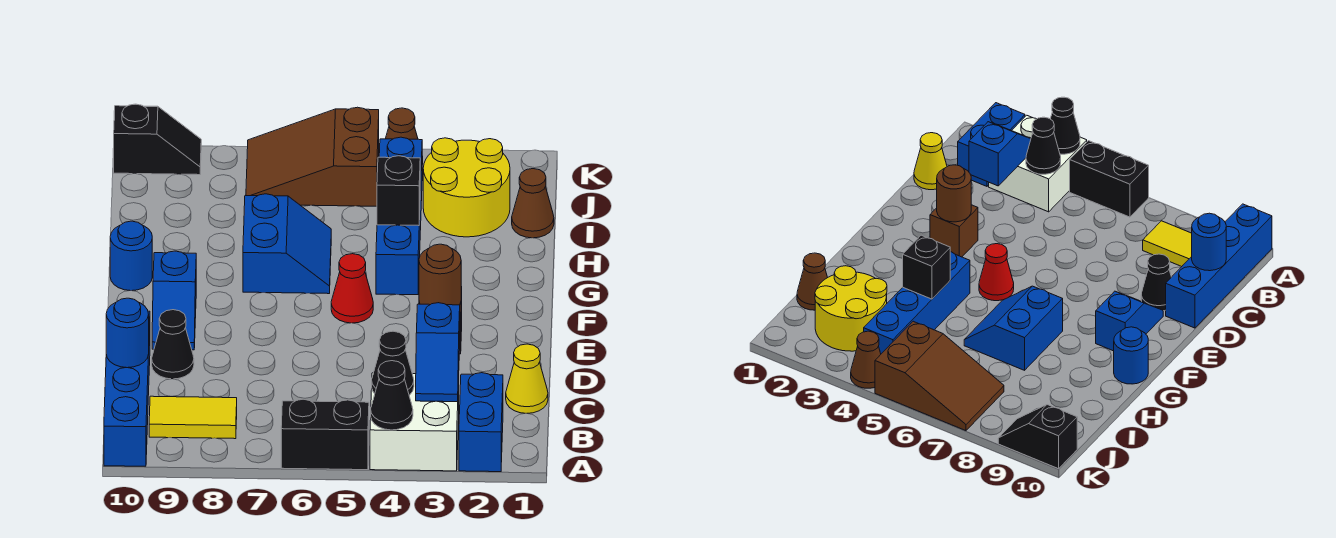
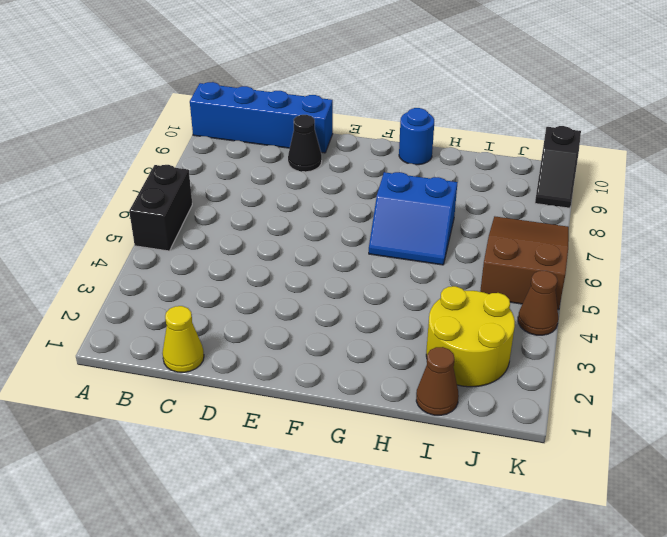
none -> blue 1x2 brick [459,373,503,472]
none -> white 2x2 brick [370,373,459,471]
none -> yellow 1x2 tile [149,396,237,439]

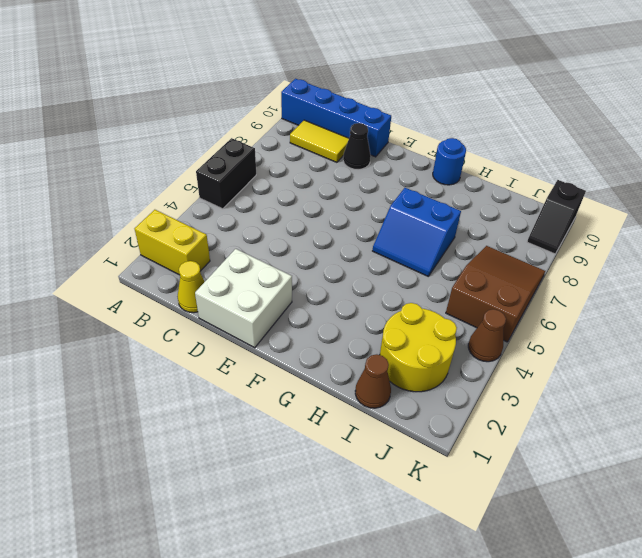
yellow 1x2 brick [135,210,210,275] -> blue 1x2 brick [459,373,503,472]
yellow 1x2 tile [290,120,349,162] -> yellow 1x2 tile turned to [149,396,237,439]
white 2x2 brick [195,249,292,348] -> white 2x2 brick moved to [370,373,459,471]
none -> brown 1x1 brick [930,205,978,257]
none -> blue 1x2 slope [152,251,196,350]
none -> red 1x1 cone [331,254,373,323]

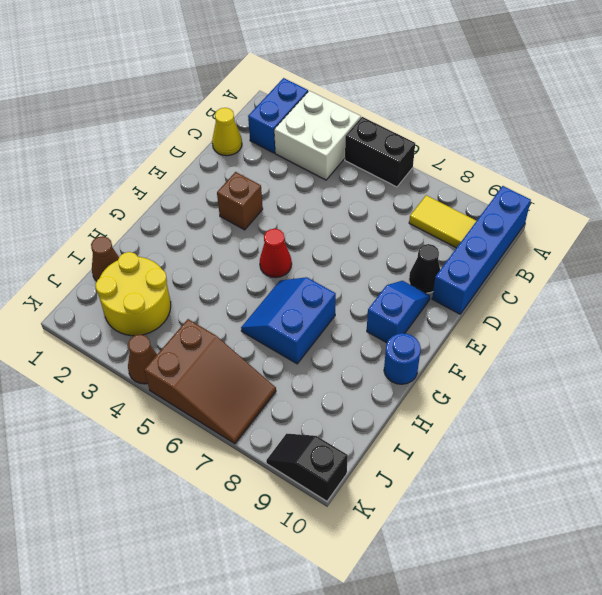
none -> blue 1x4 brick [376,137,422,295]
none -> black 1x1 cone [371,361,413,430]
none -> blue 1x2 slope [416,303,460,402]

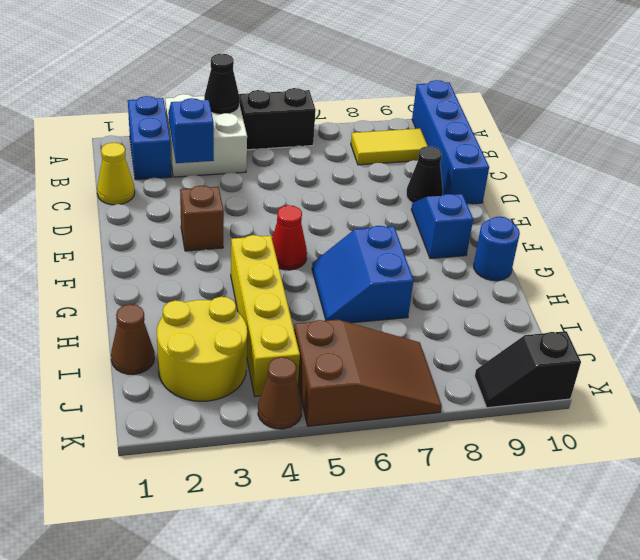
yellow 1x4 brick [231,235,300,396] -> blue 1x4 brick [376,137,422,295]
none -> black 1x1 cone [372,331,414,395]
none -> blue 1x1 round brick [106,298,149,368]
none -> brown 1x1 round brick [419,244,461,305]

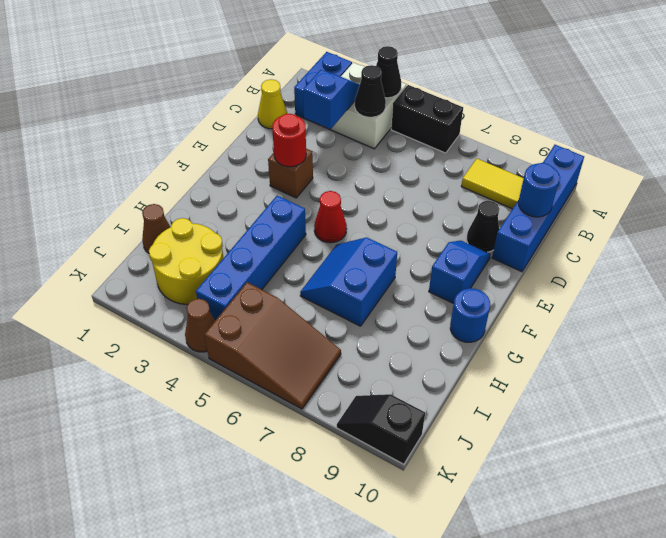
red 1x1 round brick [272,114,306,167] -> brown 1x1 round brick [419,244,461,305]
none -> black 1x1 brick [377,156,420,226]

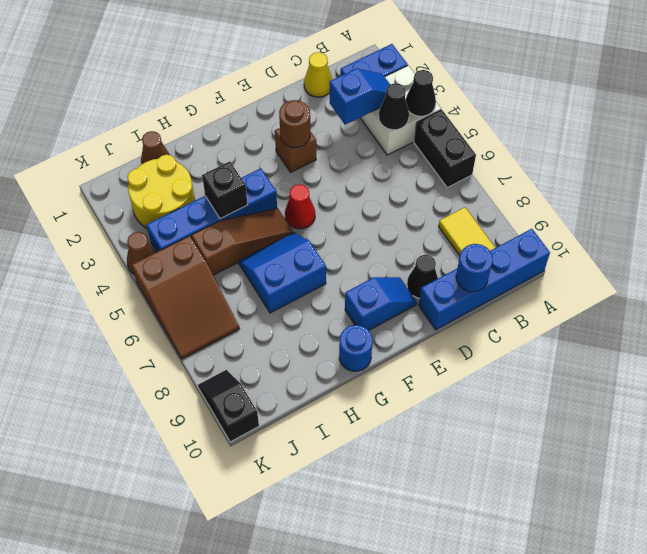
brown 1x3 slope [192,208,293,275] -> none

